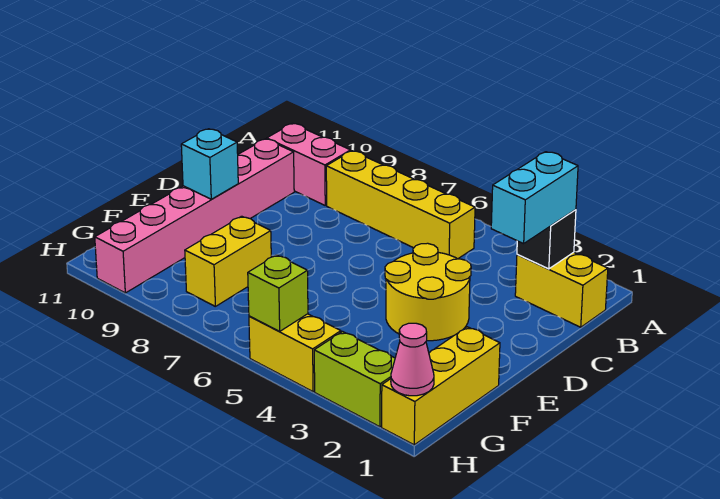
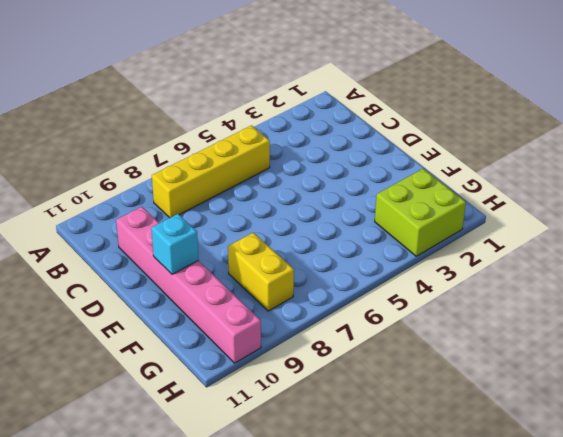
lime 2x2 brick [375,169,466,256] -> lime 1x2 brick [314,332,395,427]
none -> yellow 1x2 brick [515,252,608,327]
none -> pink 1x2 brick [267,123,350,205]
none -> yellow 2x2 round brick [385,243,471,341]

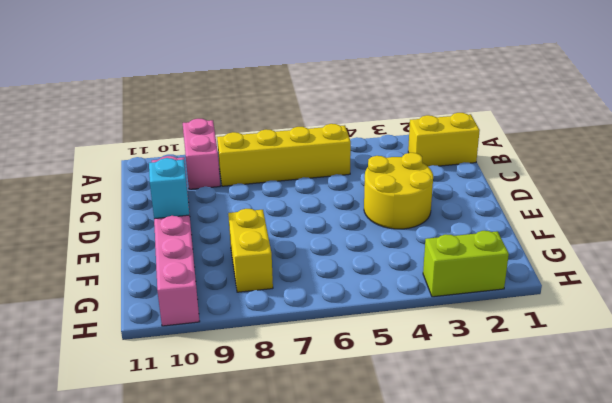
pink 1x2 brick [183,119,220,189] -> pink 1x2 brick turned to [267,123,350,205]
none -> yellow 1x3 brick [382,327,500,445]
none -> yellow 1x2 brick [249,314,341,392]
none -> black 1x1 brick [517,209,576,269]

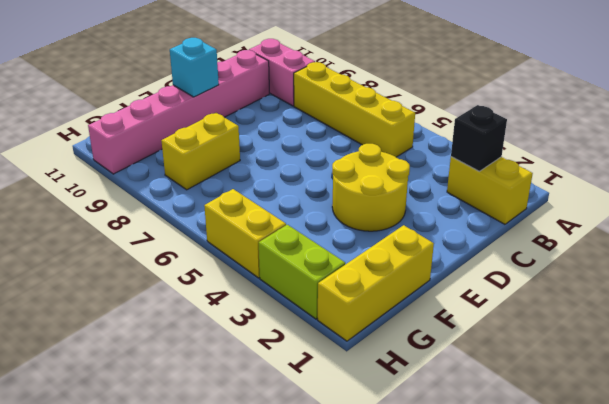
none -> pink 1x1 cone [391,323,434,396]
none -> lime 1x1 brick [248,255,308,332]
none -> cyan 1x2 brick [491,152,578,244]

